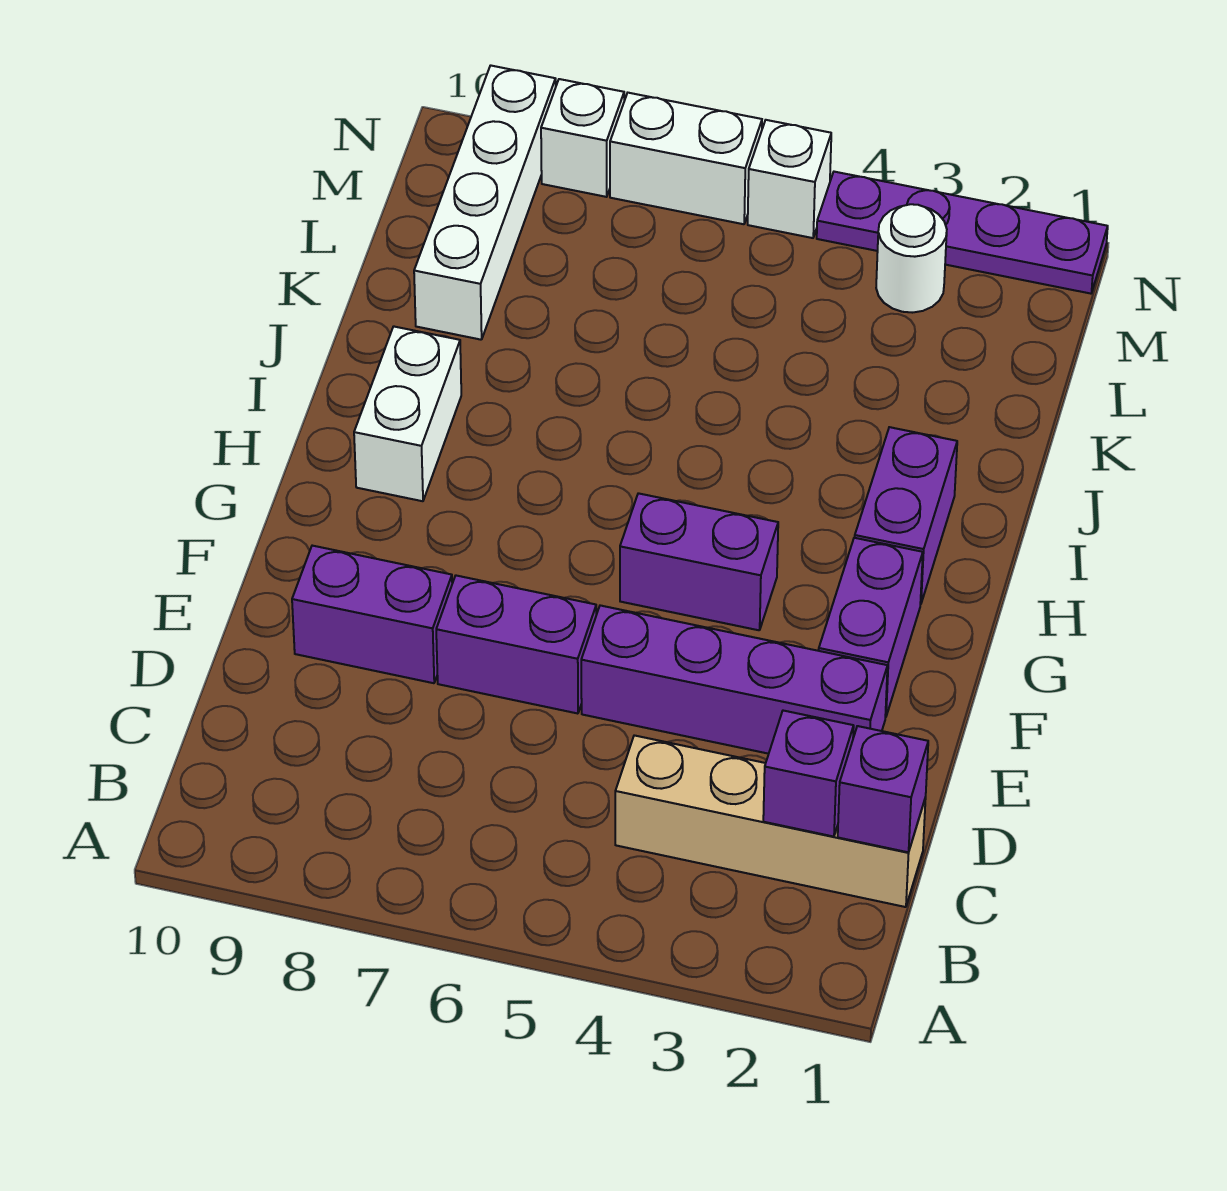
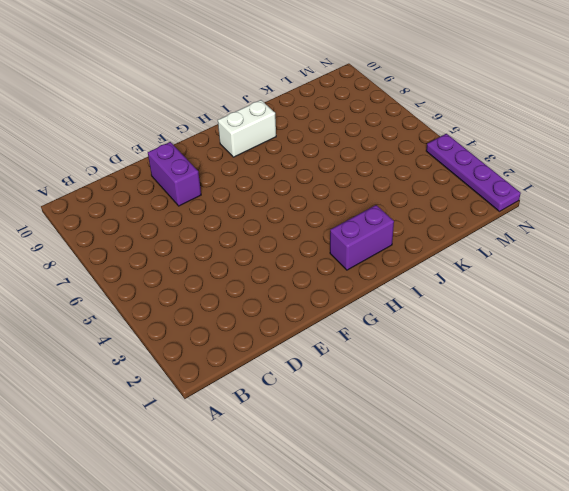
none -> tan 1x4 brick [615,735,926,907]
none -> purple 1x4 brick [581,605,888,754]
none -> purple 1x2 brick [436,576,596,714]

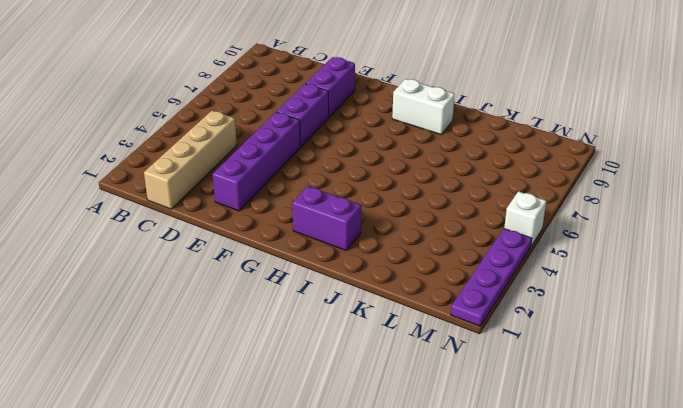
none -> purple 1x2 brick [819,538,923,717]
none -> purple 1x2 brick [620,493,778,630]
none -> white 1x4 brick [414,65,556,340]

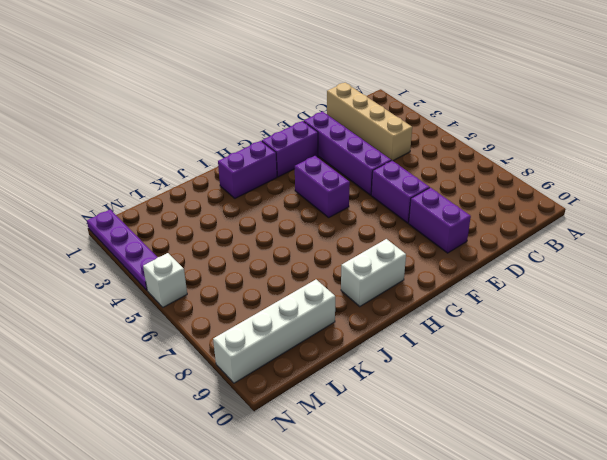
none -> white 1x1 round brick [876,204,947,313]
none -> white 1x2 brick [610,93,762,224]
none -> white 1x1 brick [541,79,624,197]

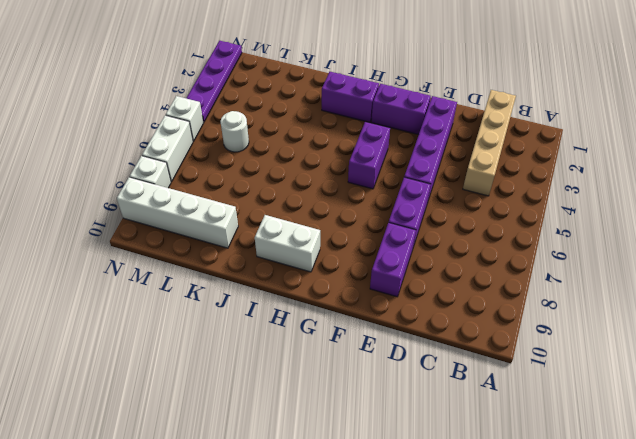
white 1x1 round brick [221,111,249,152] -> white 1x1 round brick moved to [876,204,947,313]
none -> purple 1x1 brick [838,726,928,852]
none -> purple 1x1 brick [763,711,854,837]

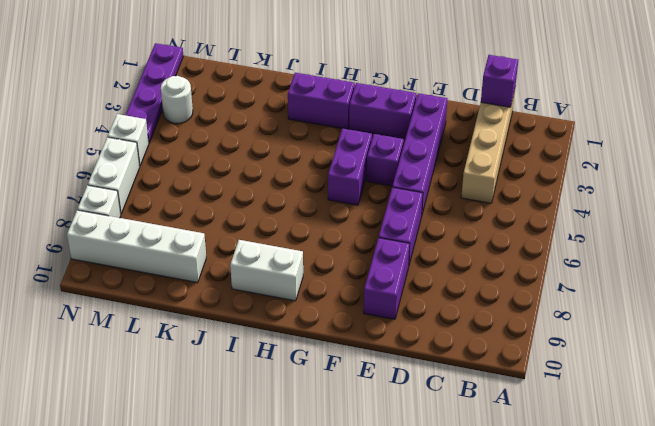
purple 1x1 brick [366,134,404,186] -> purple 1x1 brick moved to [763,711,854,837]

